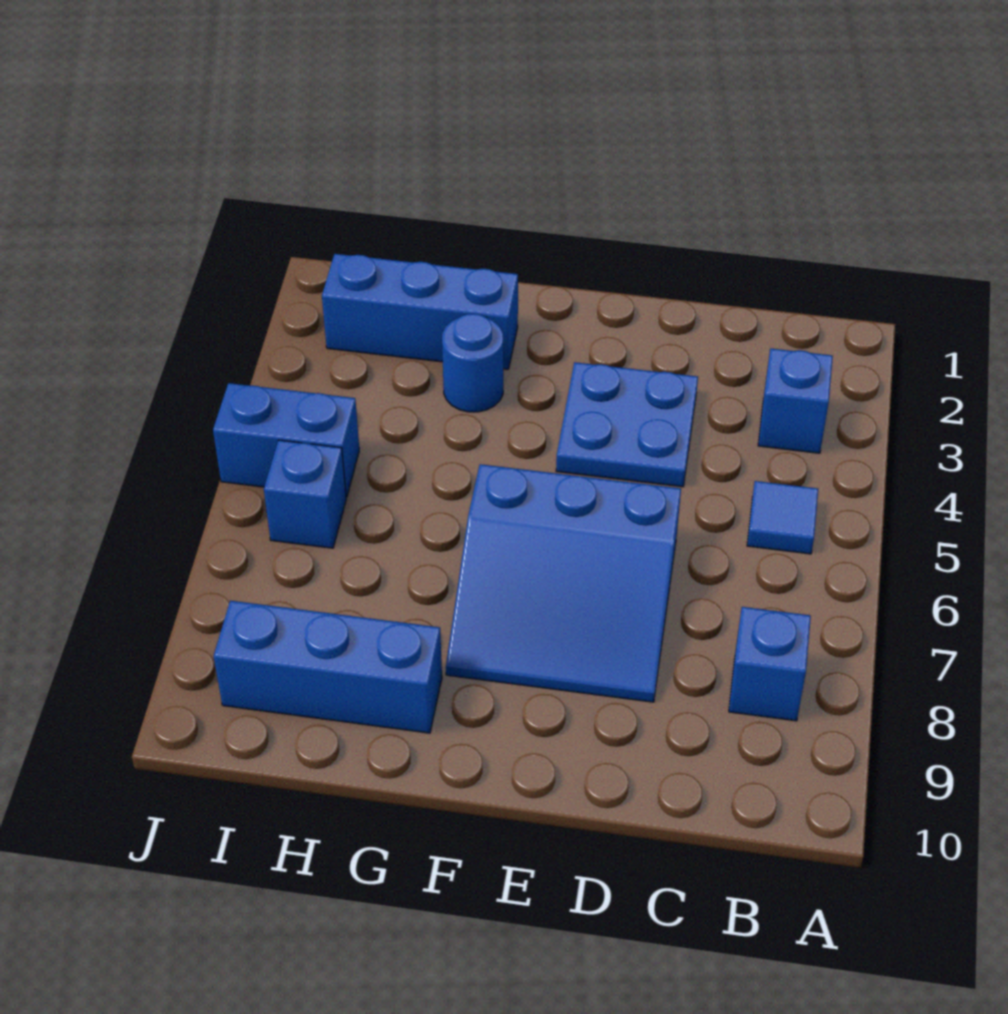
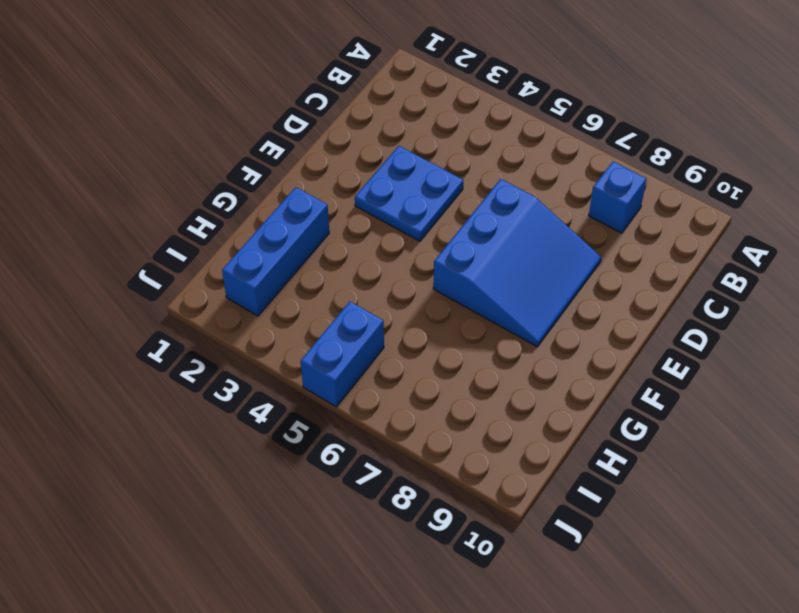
none -> blue 1x1 brick [758,349,833,453]
none -> blue 1x1 tile [747,481,818,554]

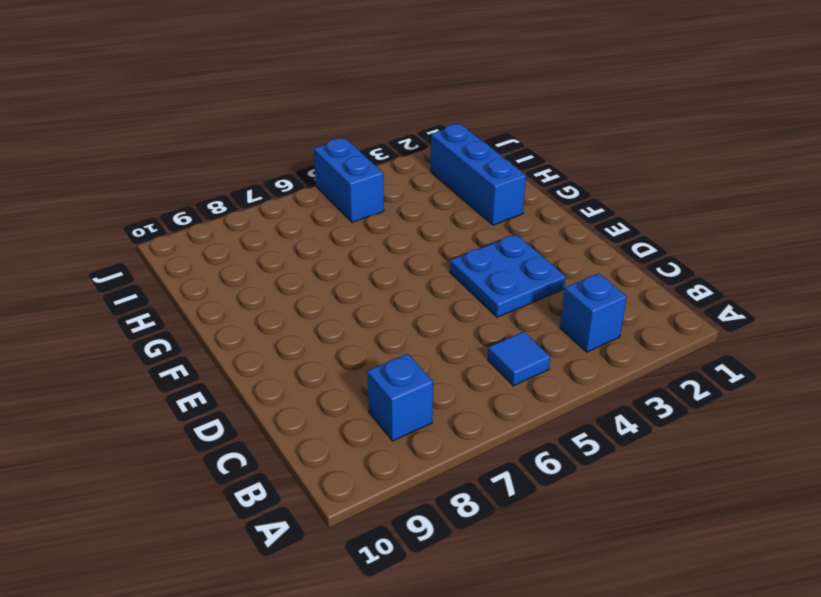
none -> blue 3x3 slope [446,464,681,702]
none -> blue 1x1 round brick [442,314,503,412]

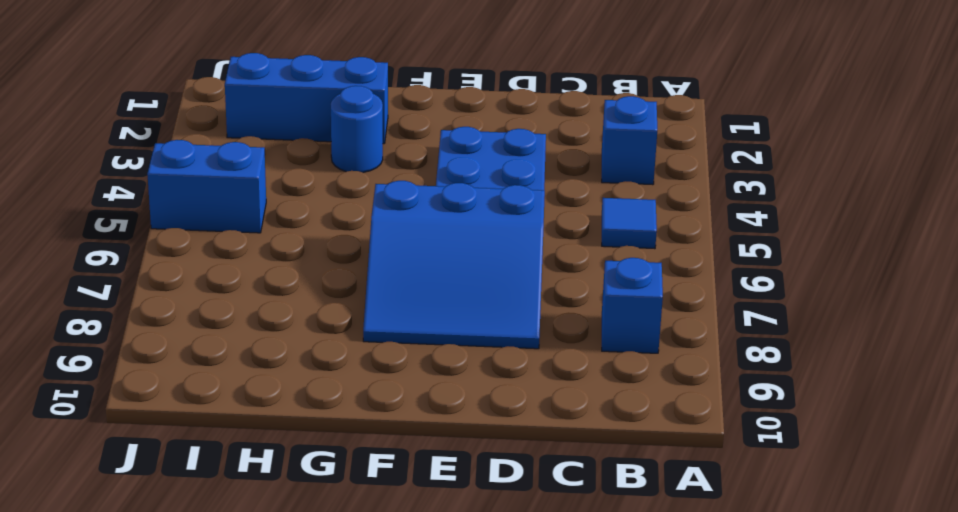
none -> blue 1x3 brick [214,601,442,733]
none -> blue 1x1 brick [264,440,346,548]

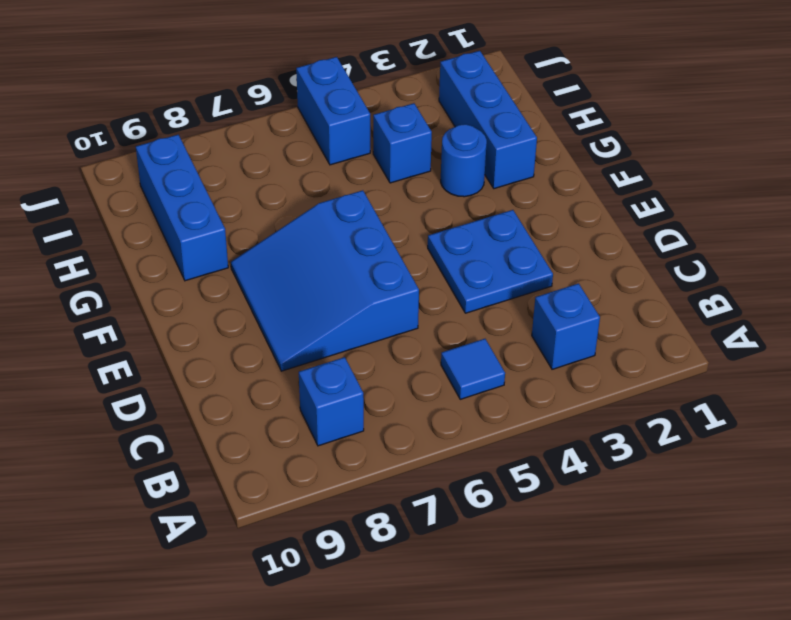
blue 1x1 brick [373,103,432,183] -> blue 1x1 brick moved to [264,440,346,548]

